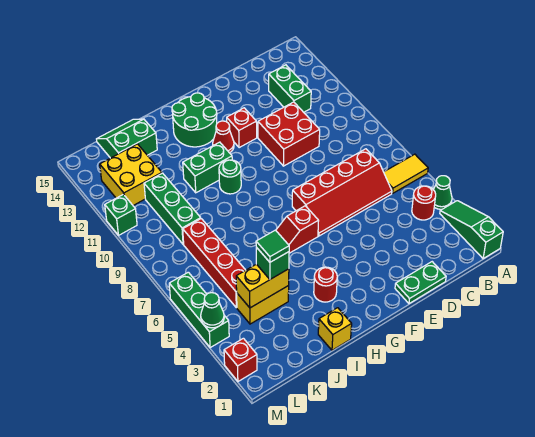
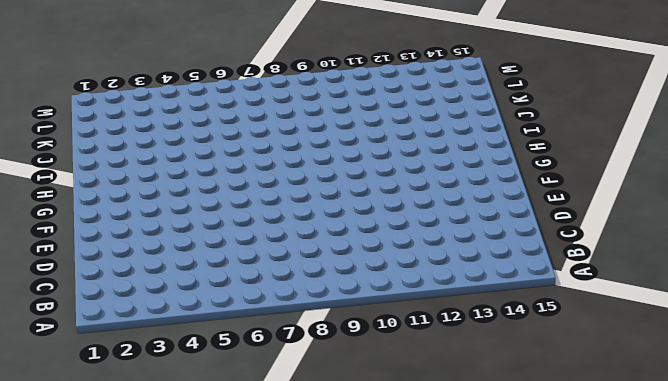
none -> green 1x3 slope [440,201,503,258]
none -> green 1x1 cone [433,176,452,209]
none -> yellow 1x2 tile [384,154,428,193]

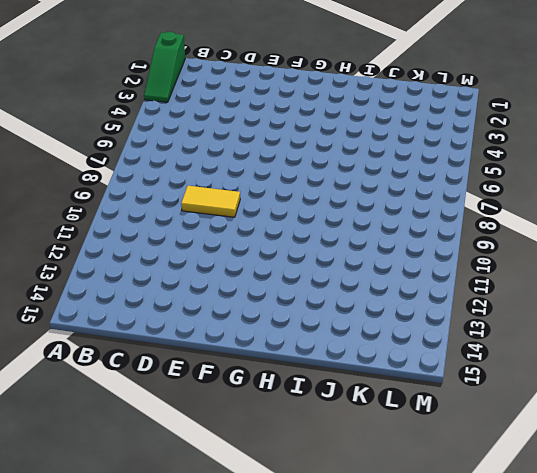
yellow 1x2 tile [181,186,240,217] -> yellow 1x2 tile moved to [384,154,428,193]
none -> green 1x1 cone [433,176,452,209]
none -> red 1x1 round brick [412,186,436,220]
none -> red 2x4 slope [292,149,392,236]

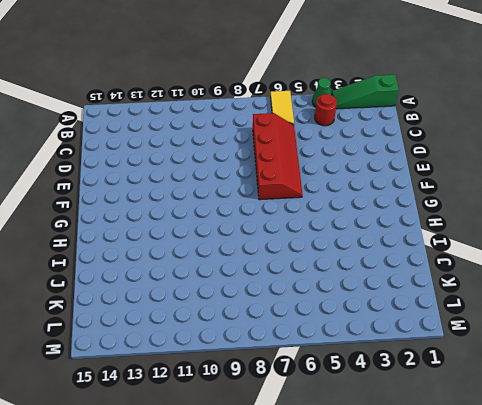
none -> green 1x2 brick [269,65,311,112]
none -> green 1x2 plate [395,262,446,304]
none -> red 2x2 brick [258,102,320,166]

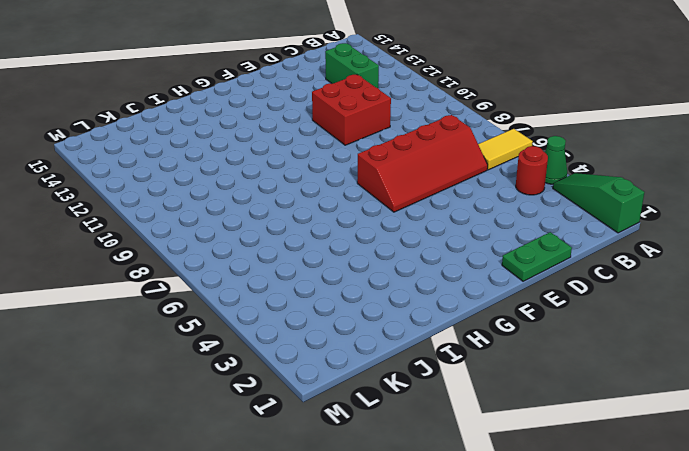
none -> red 1x1 brick [227,108,257,148]
none -> red 1x2 slope [276,206,319,253]
none -> red 1x1 cone [213,121,234,153]

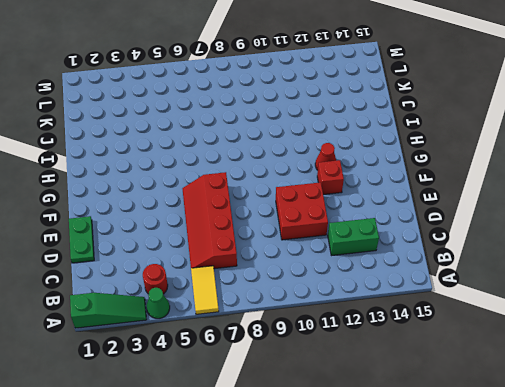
none -> red 1x2 slope [276,206,319,253]
none -> green 2x2 round brick [172,93,217,147]
none -> red 1x1 round brick [314,267,337,302]

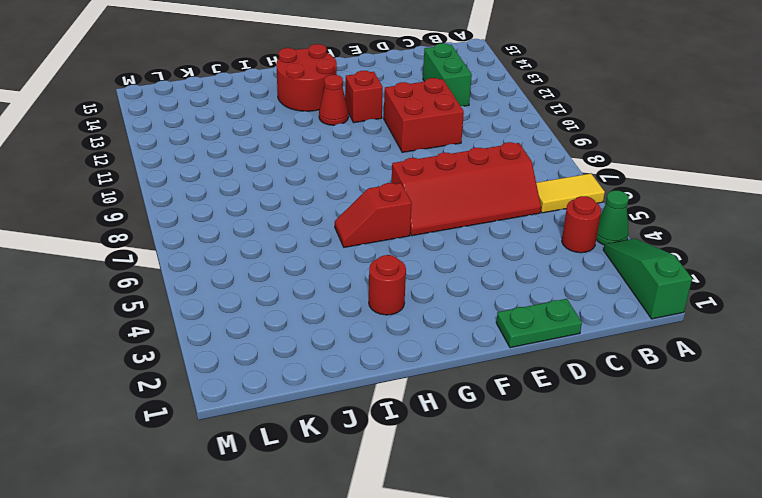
red 2x2 round brick [276,44,337,111] -> green 2x2 round brick [172,93,217,147]
none -> green 1x1 round brick [219,160,241,194]
none -> green 1x2 brick [183,142,232,193]
none -> yellow 1x1 brick [318,308,352,350]

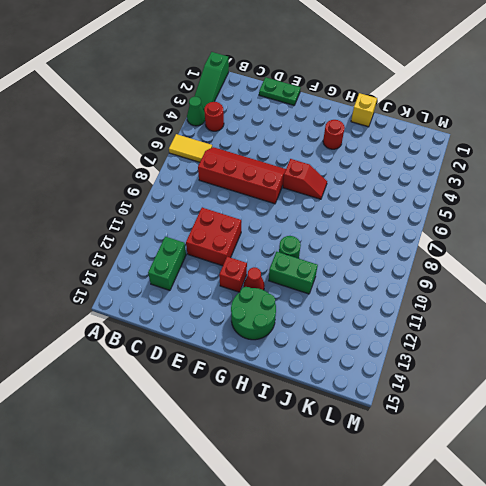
none -> yellow 1x2 brick [237,286,289,324]
none -> green 2x2 slope [97,119,157,158]
none -> red 1x4 brick [183,219,245,308]

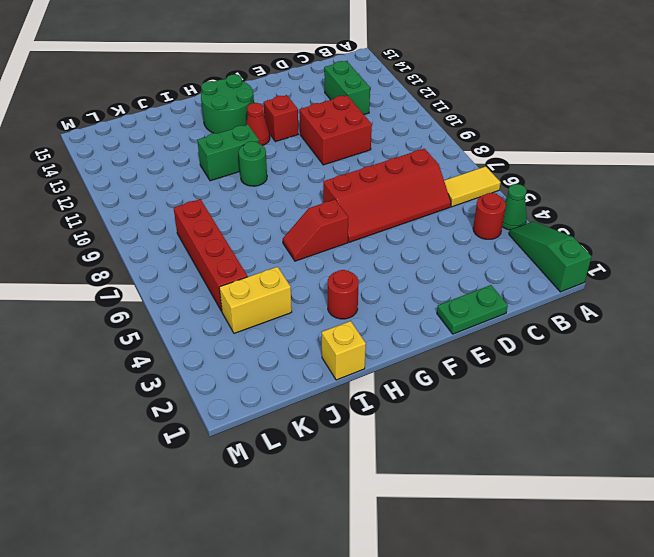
none -> green 2x2 slope [97,119,157,158]
none -> green 1x3 brick [144,173,201,244]
none -> yellow 2x2 brick [100,144,162,205]

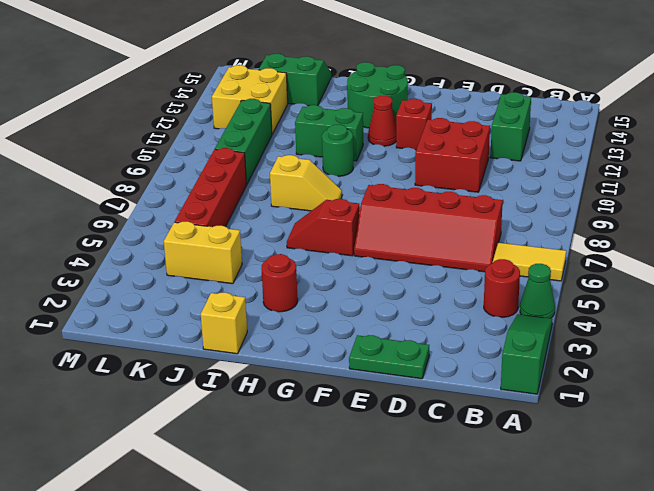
yellow 1x2 slope [270,155,342,211] -> none
none -> red 1x1 brick [224,338,257,381]
none -> green 1x3 brick [169,272,229,348]
none -> green 1x1 brick [105,194,137,235]

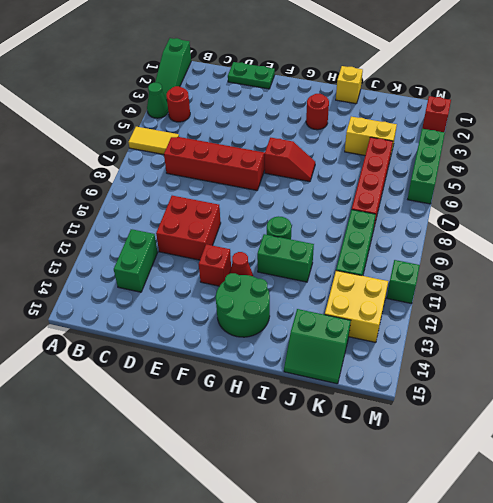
none -> yellow 1x2 brick [236,264,289,308]
none -> green 1x1 cone [201,293,224,328]
none -> green 1x1 brick [256,247,289,279]

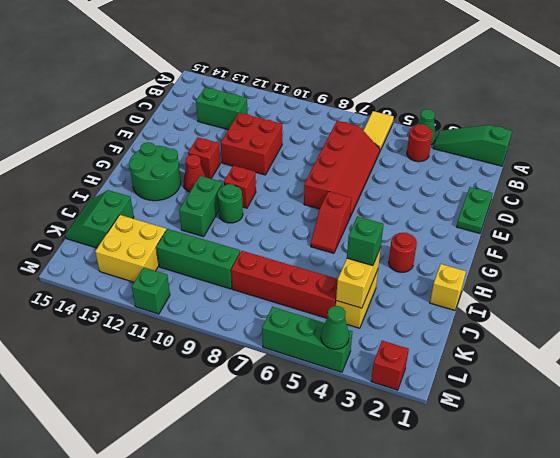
red 1x1 brick [224,166,256,208] -> none
none -> green 1x1 tile [256,230,289,262]

